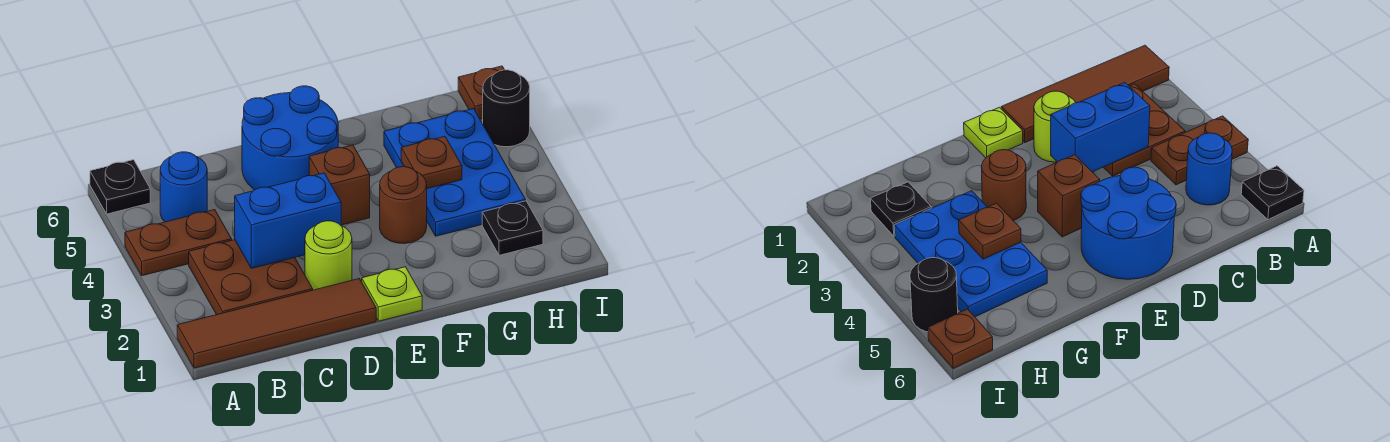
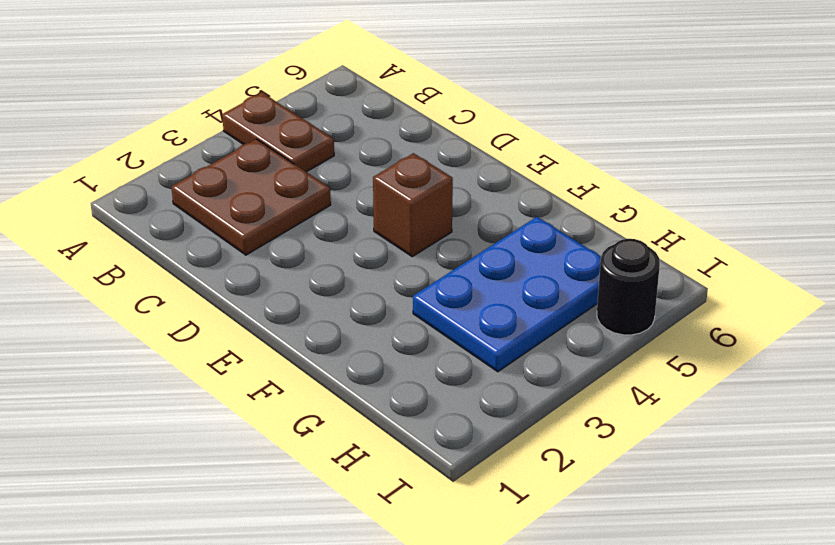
none -> brown 1x4 tile [177,279,376,368]
none -> black 1x1 plate [90,160,150,214]
none -> blue 1x1 round brick [160,152,207,222]

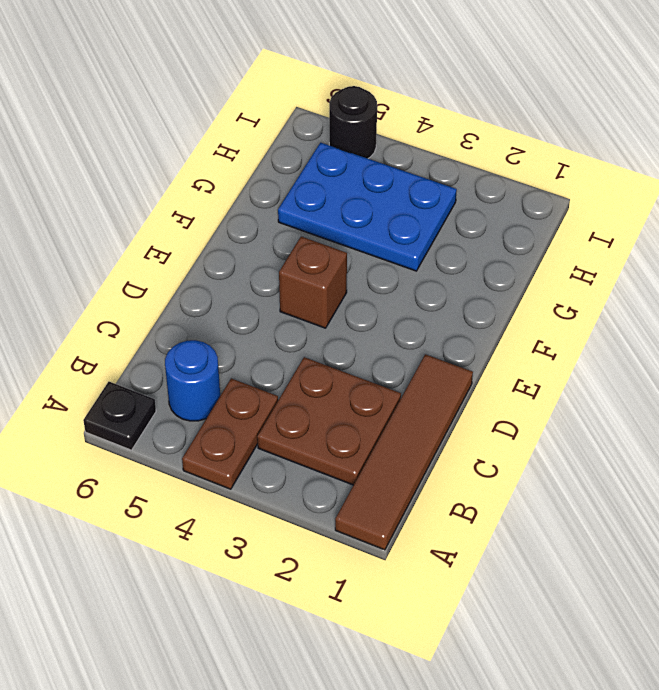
none -> lime 1x1 round brick [305,221,352,290]
none -> blue 2x2 round brick [242,86,338,190]
none -> lime 1x1 plate [362,267,422,321]

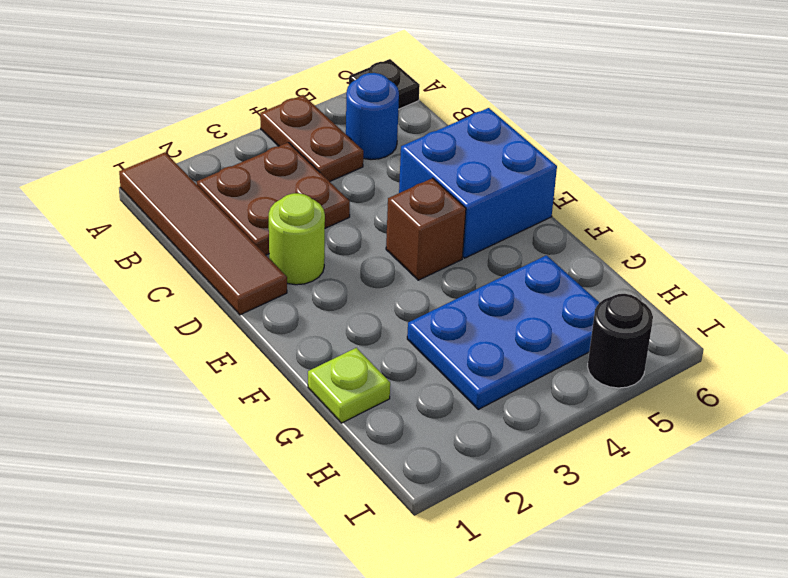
blue 2x2 brick [399,108,557,258] -> blue 2x2 round brick [242,86,338,190]
lime 1x1 plate [308,348,390,423] -> lime 1x1 plate moved to [362,267,422,321]
none -> brown 1x1 round brick [380,167,427,244]
none -> black 1x1 plate [482,201,543,255]
none -> brown 1x1 plate [458,66,504,119]

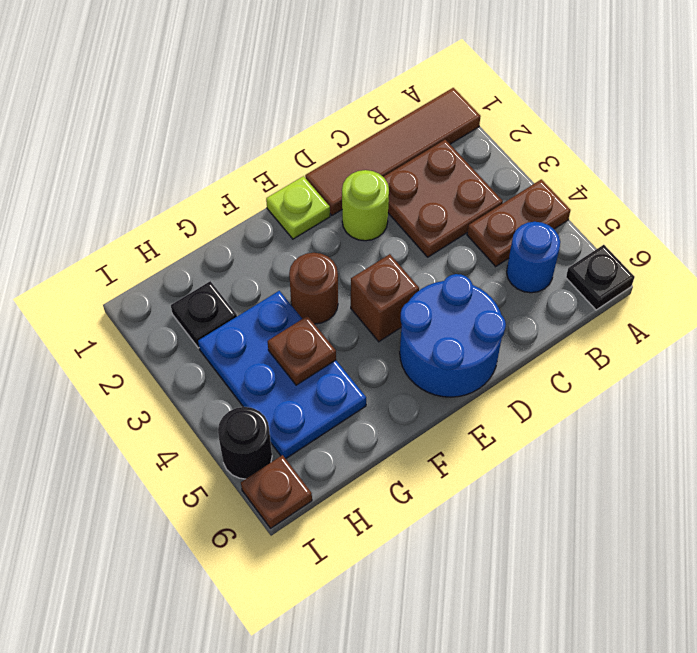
none -> blue 1x2 brick [235,173,341,268]

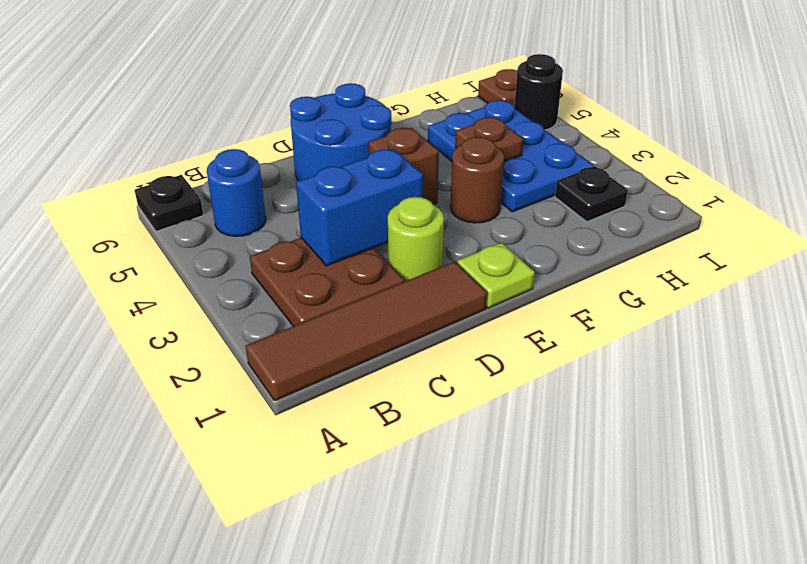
none -> brown 1x2 plate [125,210,232,276]

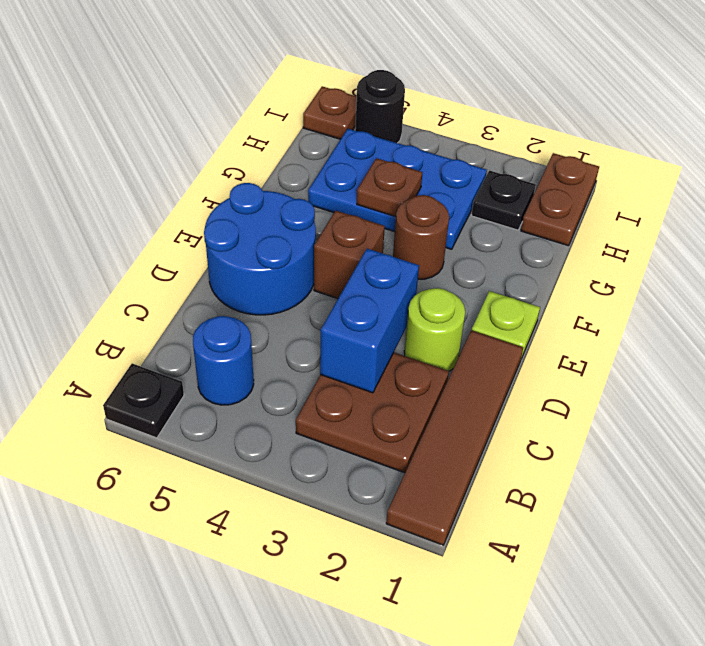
brown 1x2 plate [521,153,599,246] -> brown 1x2 plate moved to [125,210,232,276]

